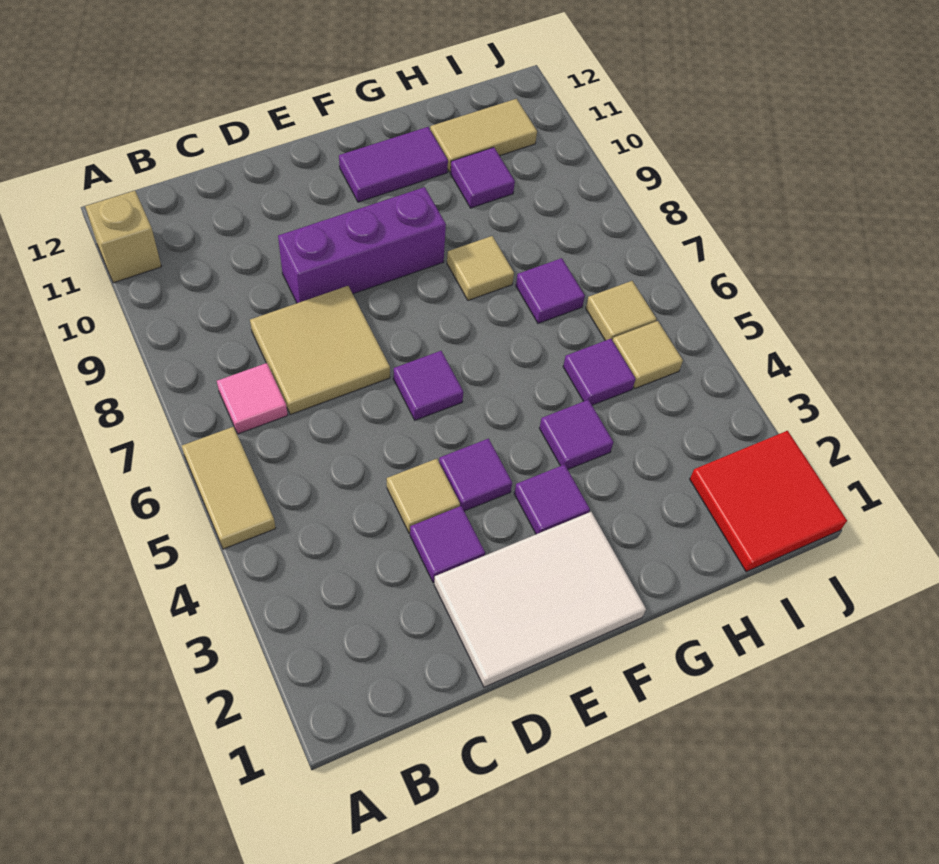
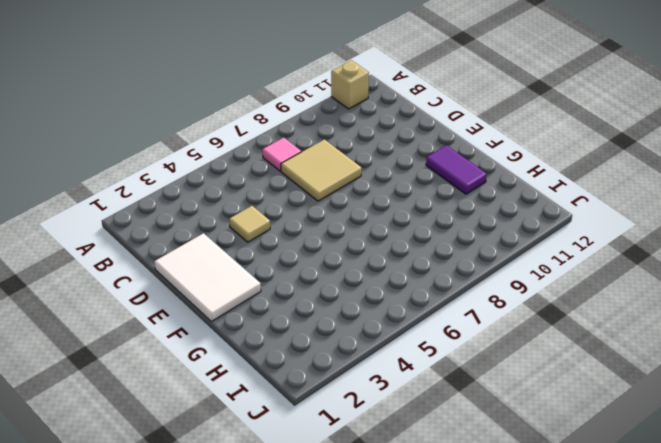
none -> tan 1x2 tile [182,427,276,549]
none -> purple 1x1 tile [410,506,485,583]
none -> purple 1x3 brick [278,187,446,303]

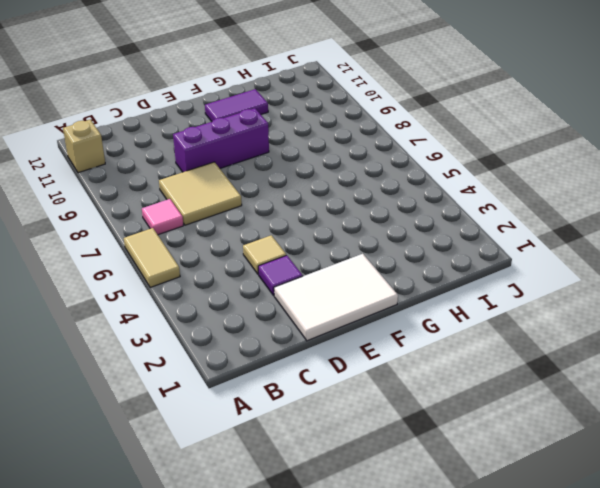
none -> purple 1x1 tile [439,439,512,511]
none -> purple 1x1 tile [393,351,463,420]
none -> purple 1x1 tile [514,464,590,534]

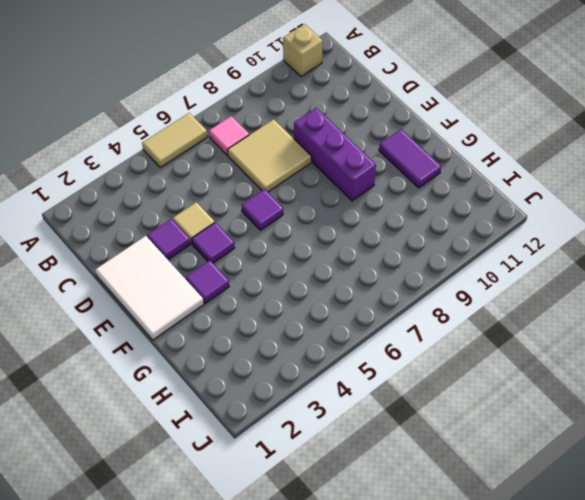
none -> purple 1x1 tile [539,400,613,469]
none -> tan 1x1 tile [447,236,514,300]
none -> purple 1x1 tile [563,339,636,405]

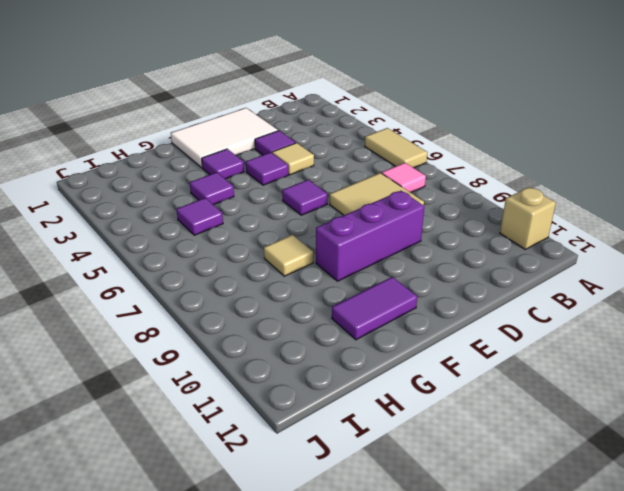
none -> purple 1x1 tile [516,258,585,323]
none -> purple 1x1 tile [450,147,515,208]
none -> tan 1x2 tile [430,99,537,172]

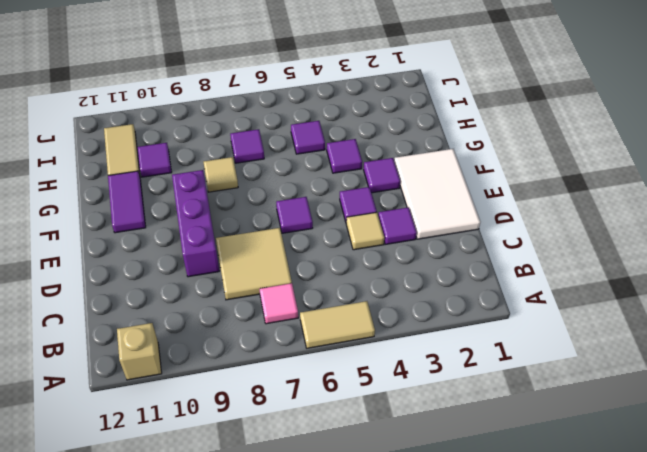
none -> red 2x2 tile [690,431,847,572]
none -> tan 1x1 tile [613,321,683,388]
none -> tan 1x1 tile [586,281,656,341]

